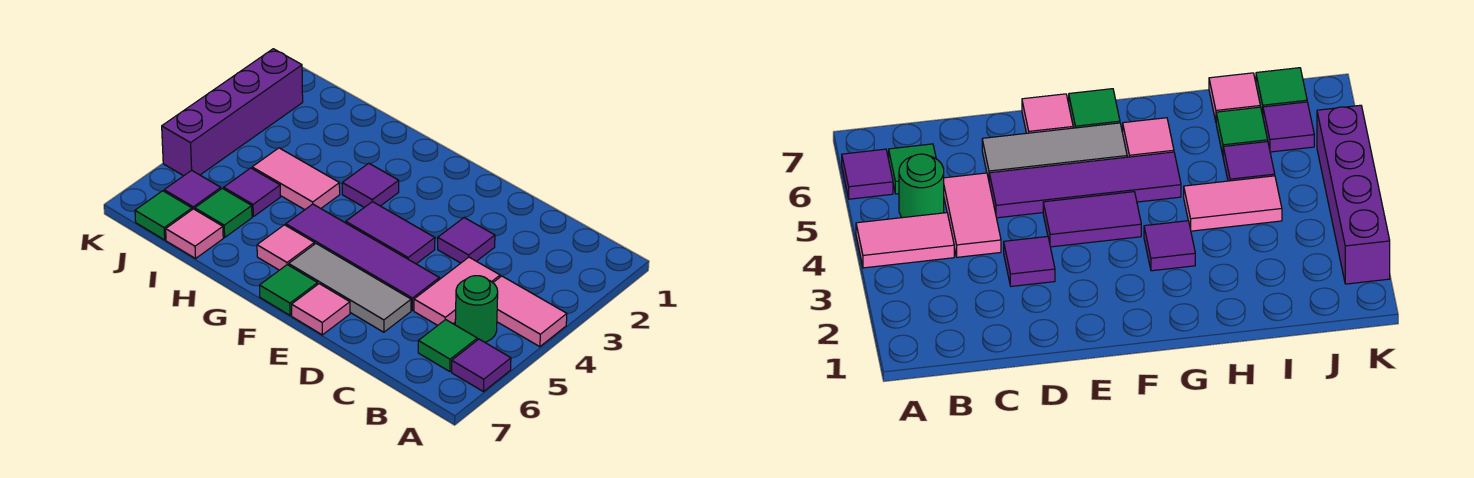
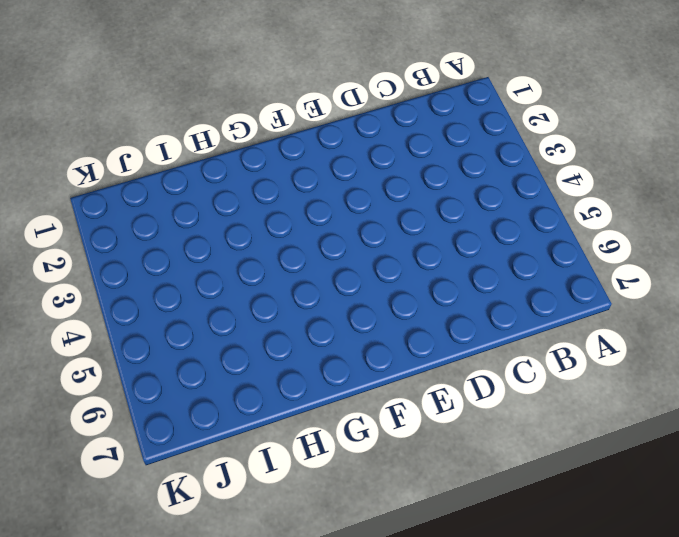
none -> pink 1x2 tile [493,276,567,347]
none -> purple 1x1 tile [452,339,511,392]
none -> green 1x1 round brick [455,276,498,342]

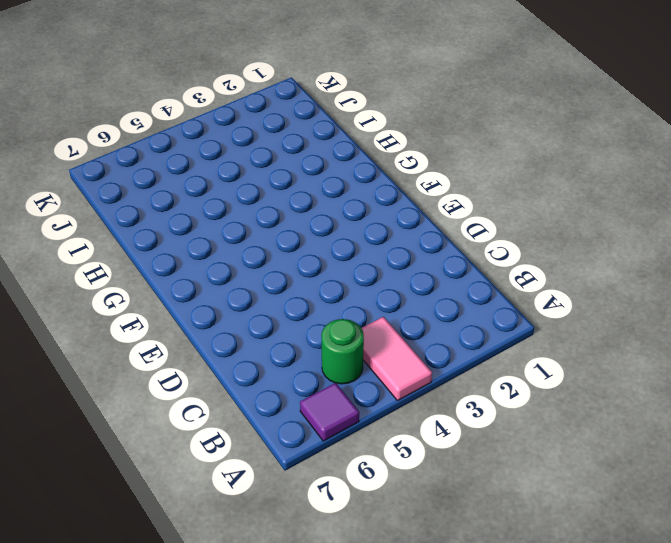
none -> green 1x1 tile [418,320,477,372]
none -> pink 1x2 tile [414,257,500,325]
none -> purple 1x1 tile [438,218,495,263]

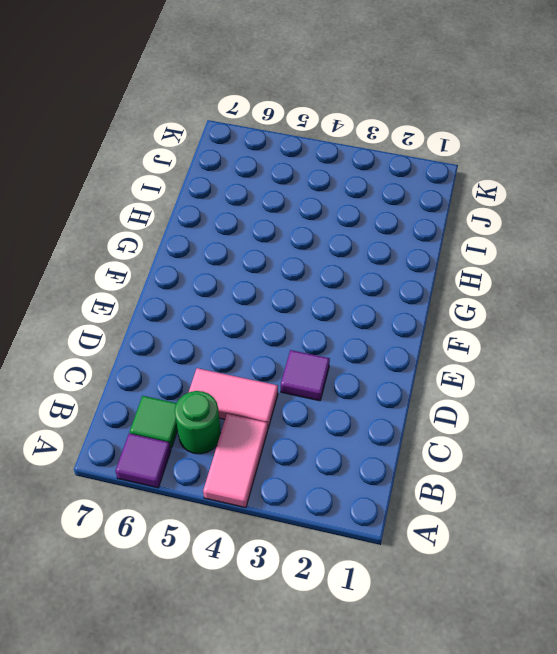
none -> purple 1x4 tile [286,204,439,310]
none -> grey 1x3 tile [289,244,411,332]
none -> purple 1x2 tile [346,202,435,264]

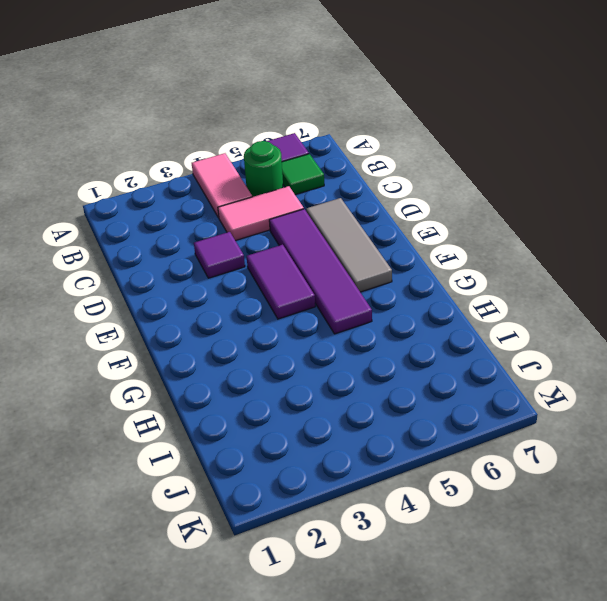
none -> pink 1x1 tile [292,284,350,335]
none -> green 1x1 tile [260,265,318,315]
none -> purple 1x1 tile [342,163,399,207]

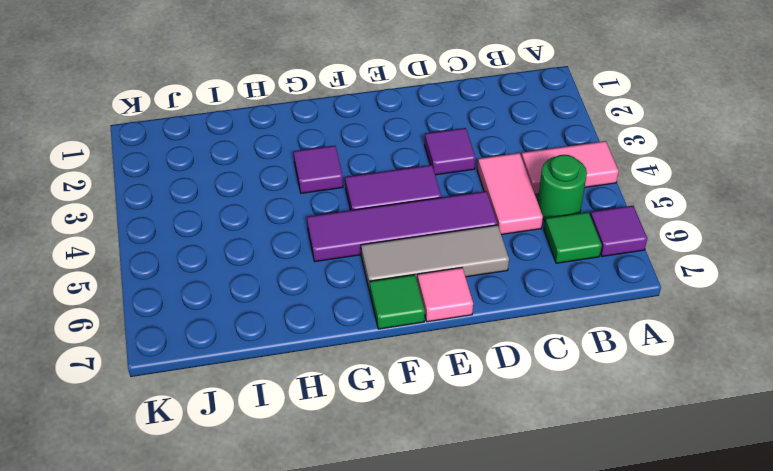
none -> pink 1x1 tile [257,225,314,270]
none -> pink 1x2 tile [252,148,340,210]
none -> purple 1x1 tile [223,168,280,217]

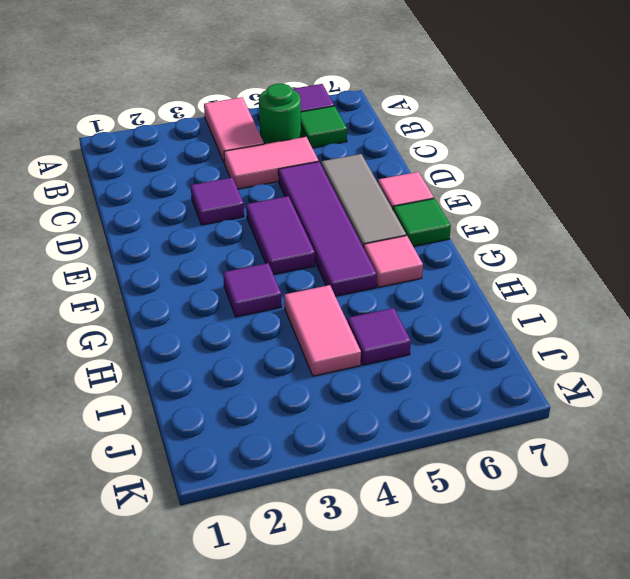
none -> green 1x1 tile [195,188,252,237]
none -> pink 1x1 tile [166,209,223,259]
none -> purple 1x1 tile [164,170,221,209]

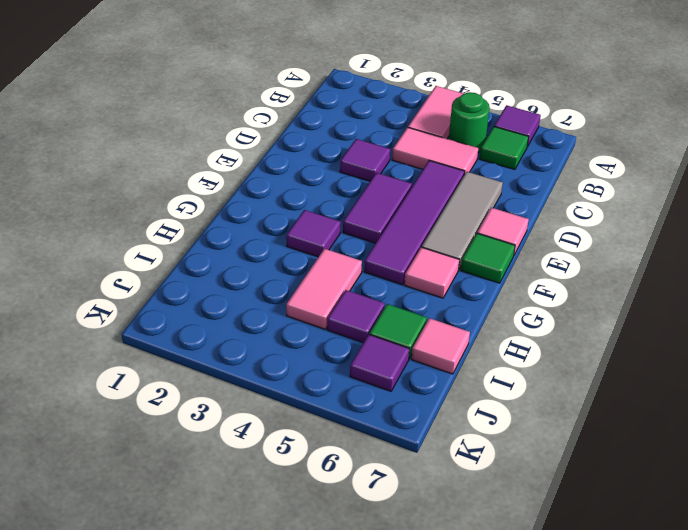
none -> green 1x1 tile [135,191,192,240]
none -> purple 1x4 brick [162,49,303,176]

